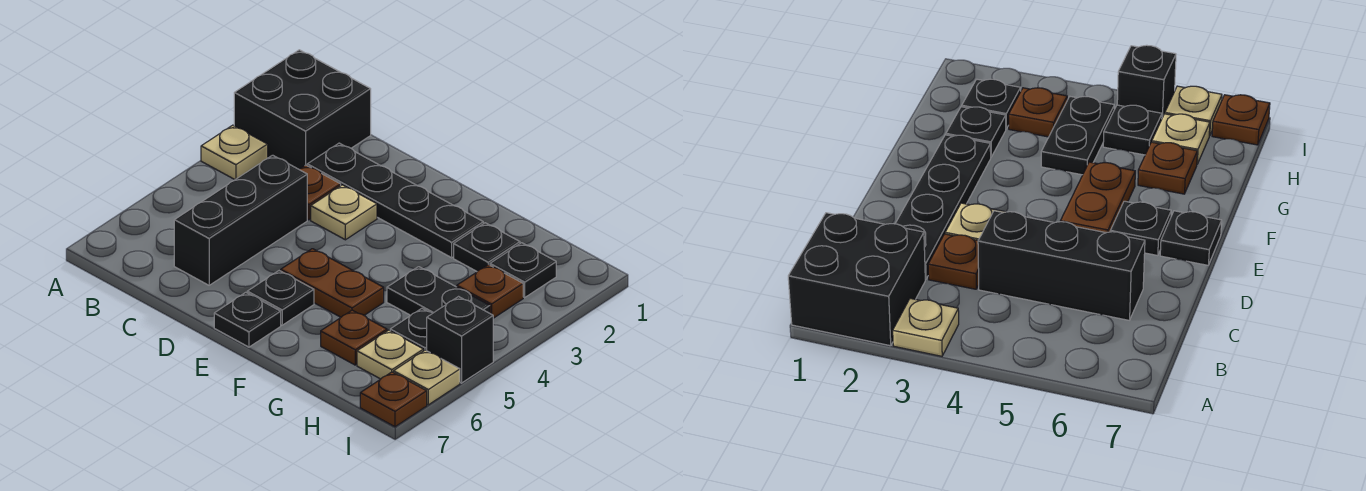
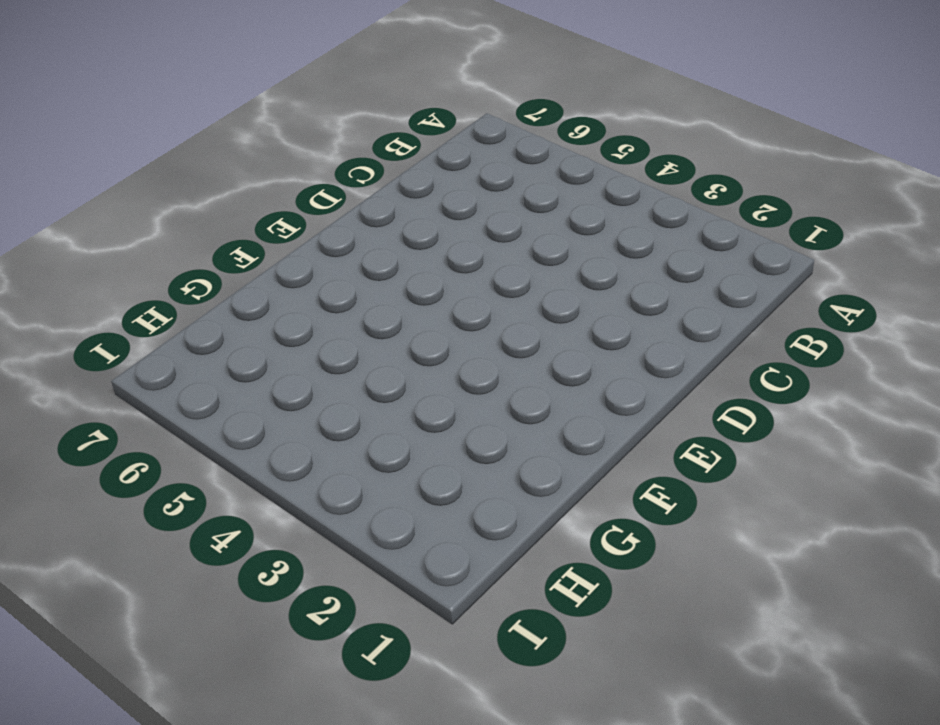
none -> black 2x2 brick [234,50,371,169]
none -> tan 1x1 plate [201,125,268,180]
none -> black 1x4 plate [307,143,483,258]

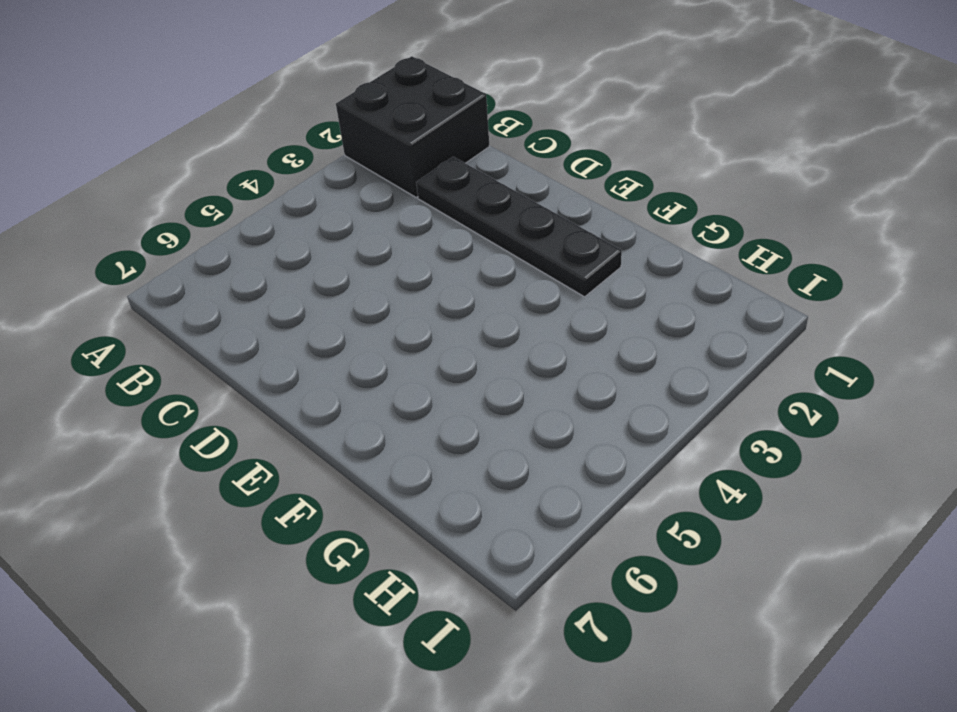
none -> tan 1x1 plate [201,125,268,180]
none -> brown 1x1 plate [299,165,341,220]
none -> black 1x3 brick [174,155,307,285]

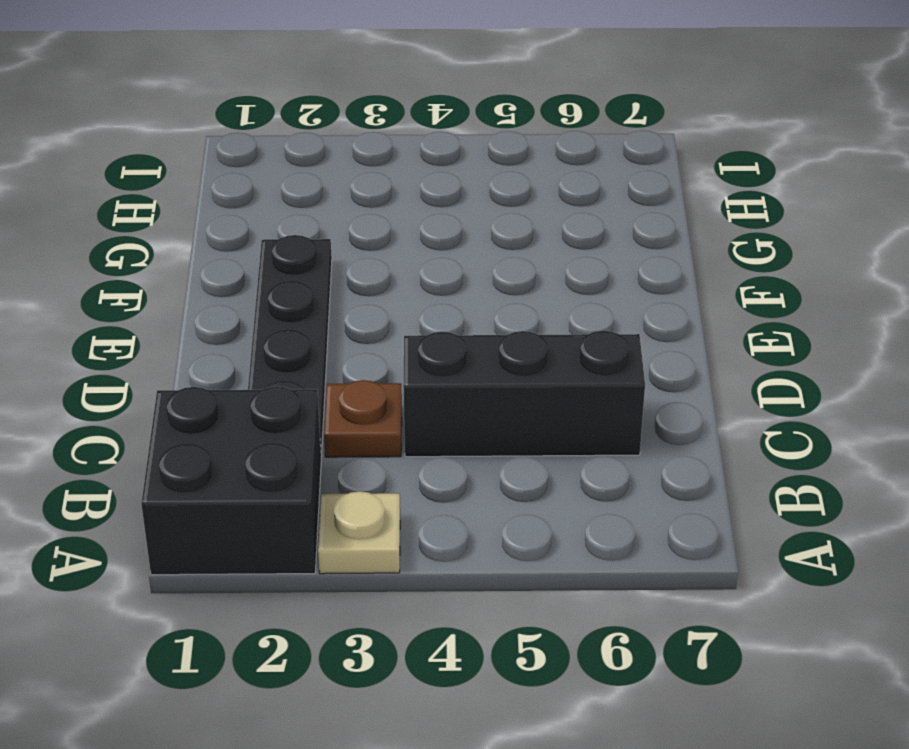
none -> tan 1x1 plate [311,185,377,240]
none -> brown 1x2 plate [281,249,384,317]
none -> black 1x1 plate [247,271,314,325]

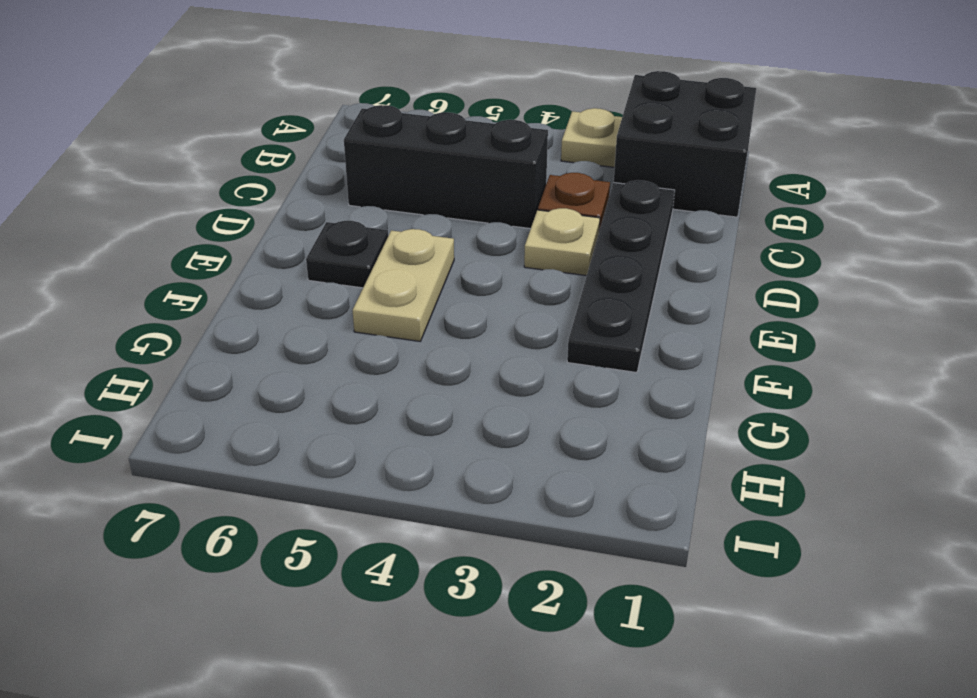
tan 1x2 plate [353,229,454,341] -> brown 1x2 plate [281,249,384,317]
none -> black 1x1 plate [214,292,281,347]
none -> black 1x1 plate [454,223,520,271]
none -> black 1x2 plate [387,267,490,315]

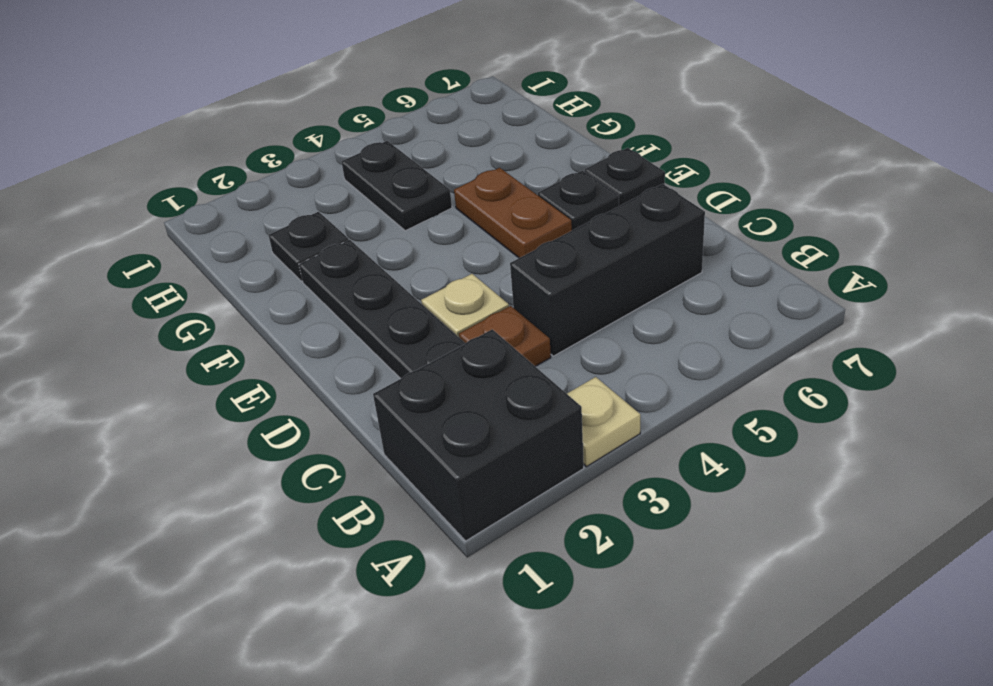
none -> brown 1x1 plate [321,310,387,365]
none -> black 1x1 plate [490,243,556,297]
none -> brown 1x1 plate [457,264,523,318]

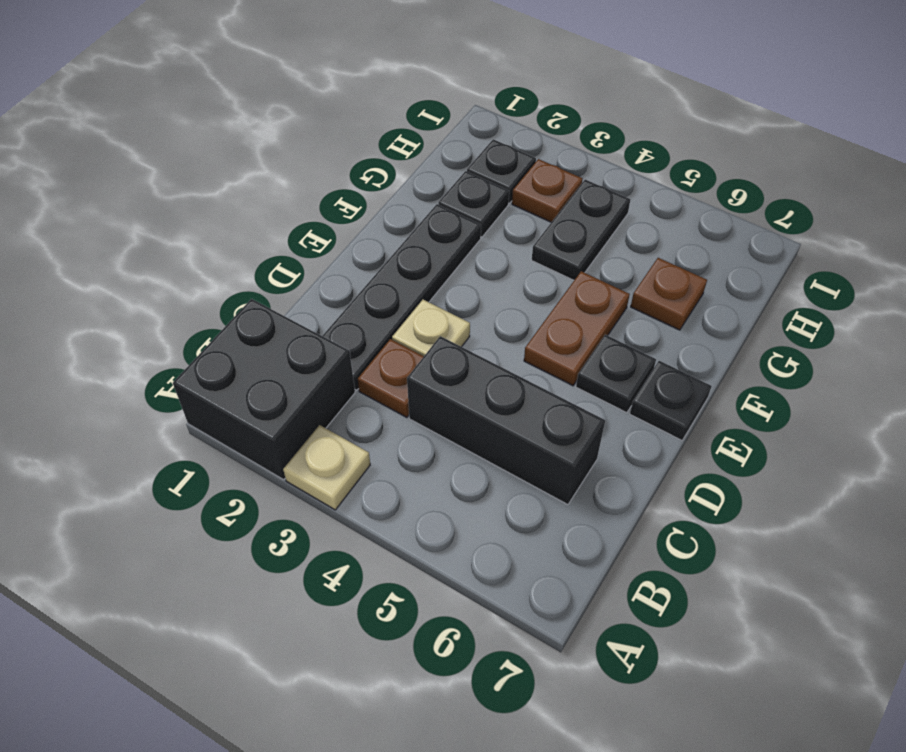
none -> black 1x1 plate [390,308,433,351]
none -> tan 1x1 plate [357,330,423,379]
none -> black 1x1 brick [427,297,493,383]

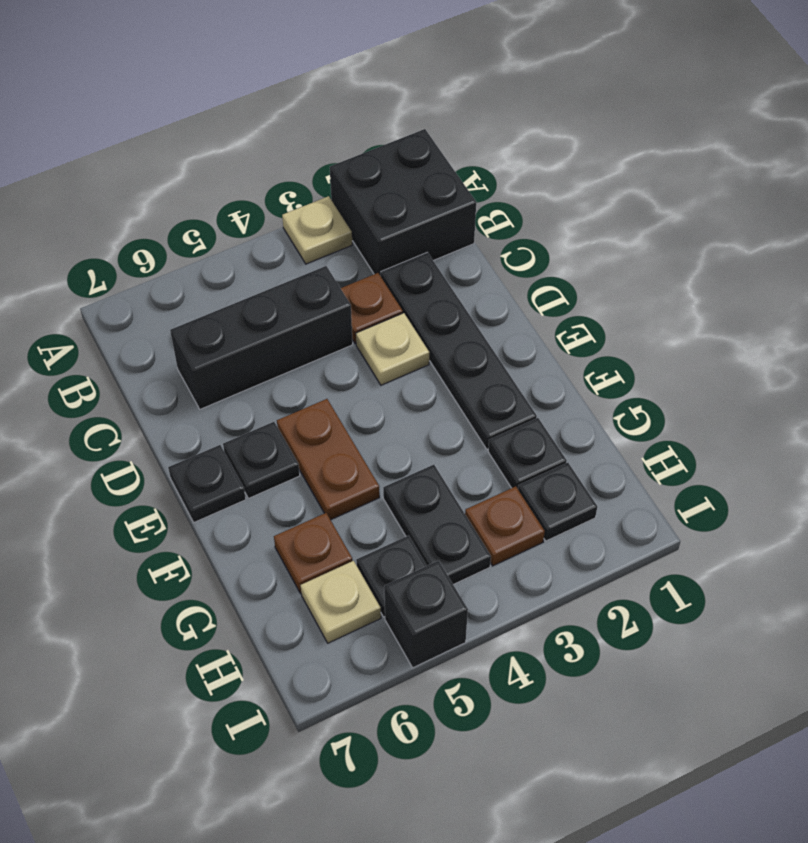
none -> tan 1x1 plate [394,350,460,405]
none -> brown 1x1 plate [360,372,427,427]

